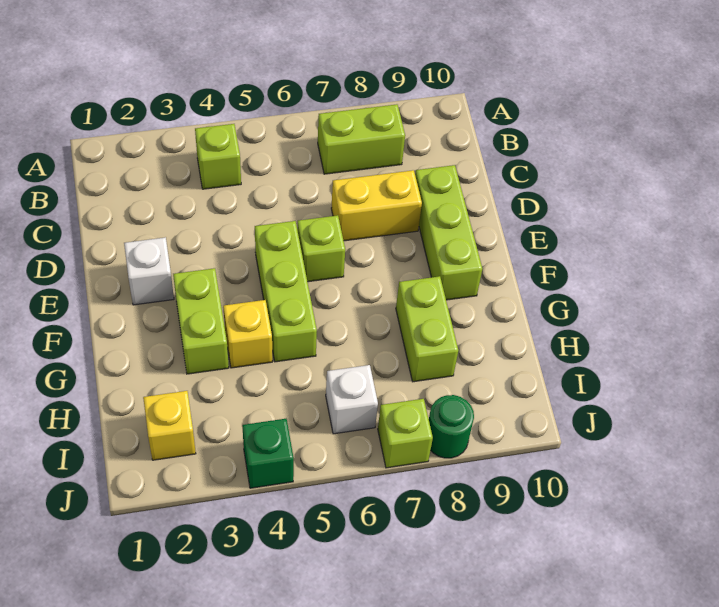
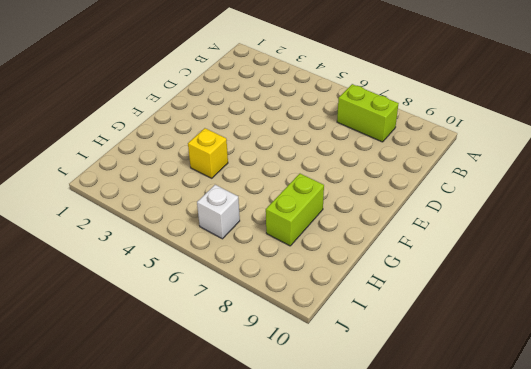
none -> lime 1x1 brick [195,124,241,189]
none -> yellow 1x2 brick [331,170,422,241]
none -> lime 1x3 brick [415,165,482,300]

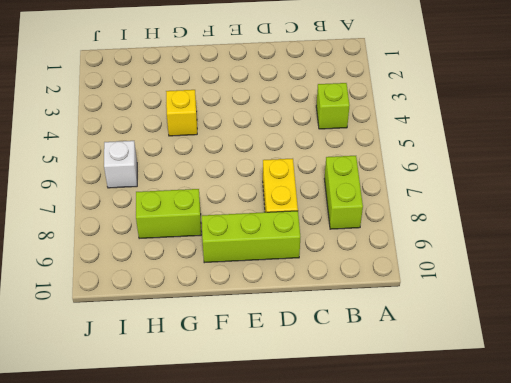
none -> white 1x1 brick [124,237,174,305]
none -> lime 1x3 brick [255,221,317,362]
none -> lime 1x1 brick [297,215,345,282]

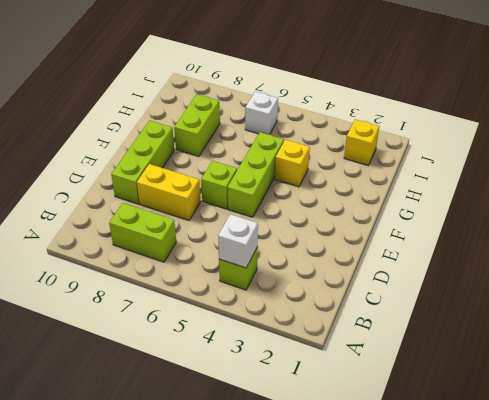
white 1x1 brick [218,214,258,268] -> white 1x1 brick moved to [124,237,174,305]
none -> lime 1x2 brick [173,268,229,374]
none -> green 1x1 brick [242,419,294,488]
none -> lime 1x1 brick [378,399,433,468]

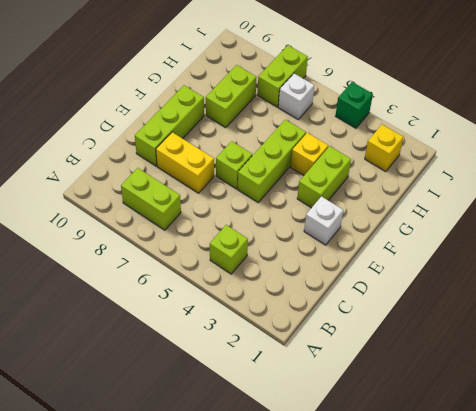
lime 1x2 brick [257,45,308,107] -> lime 1x1 brick [378,399,433,468]
none -> green 1x1 round brick [429,395,474,458]

